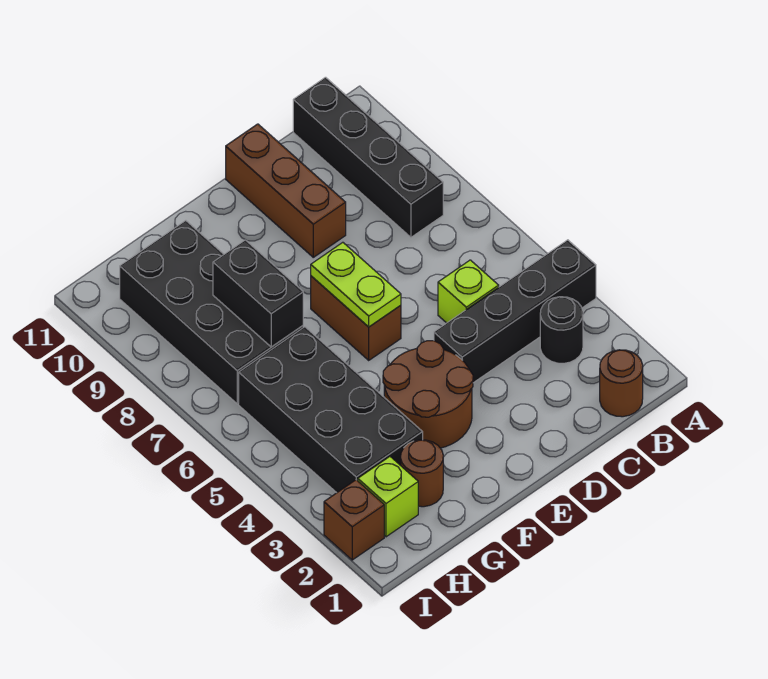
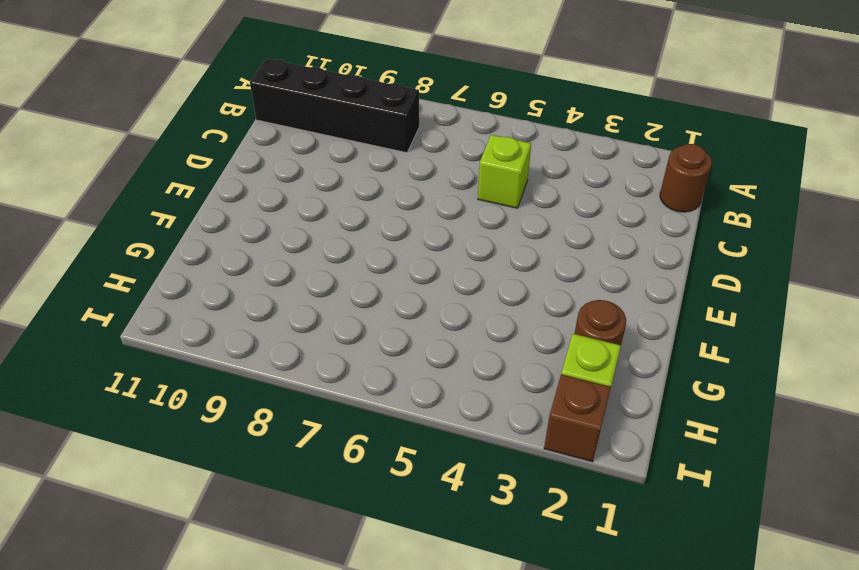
none -> black 1x4 brick [434,240,596,383]
none -> black 1x1 round brick [540,297,583,363]
none -> brown 1x3 brick [226,124,346,257]

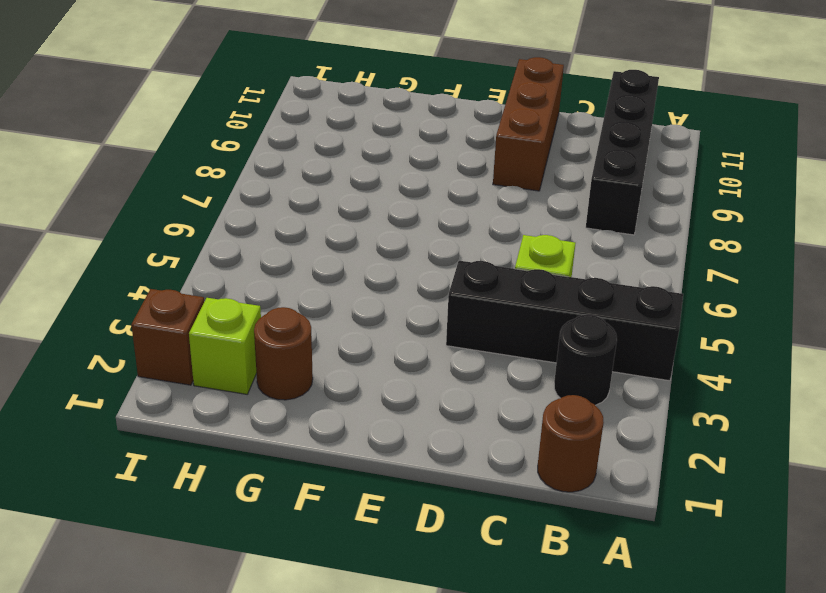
none -> brown 2x2 round brick [383,341,473,448]
none -> brown 1x2 brick [311,276,401,360]
none -> black 2x4 brick [239,327,423,493]

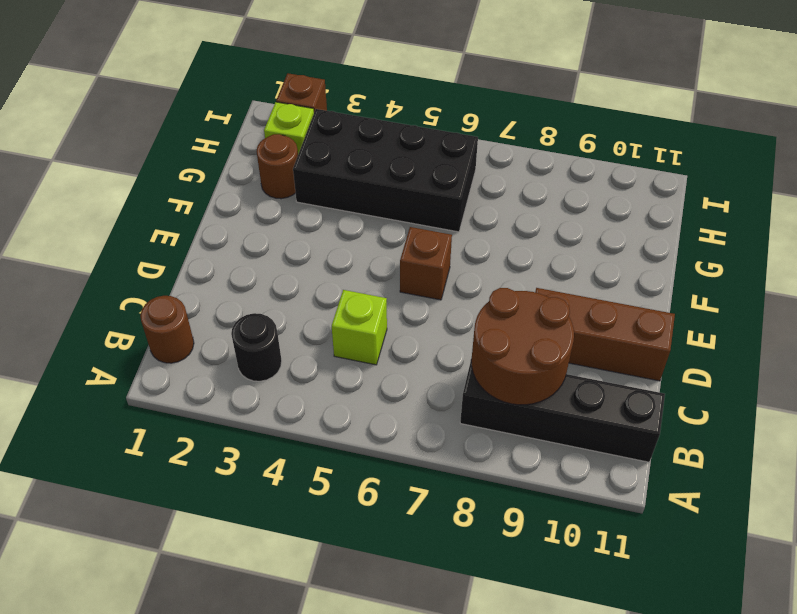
brown 2x2 round brick [471,288,574,405] -> brown 2x2 round brick moved to [383,341,473,448]
brown 1x1 brick [400,227,452,300] -> brown 1x2 brick [311,276,401,360]
none -> black 1x4 brick [434,240,596,383]
none -> black 2x4 brick [120,221,303,404]
none -> lime 1x2 plate [311,242,401,327]

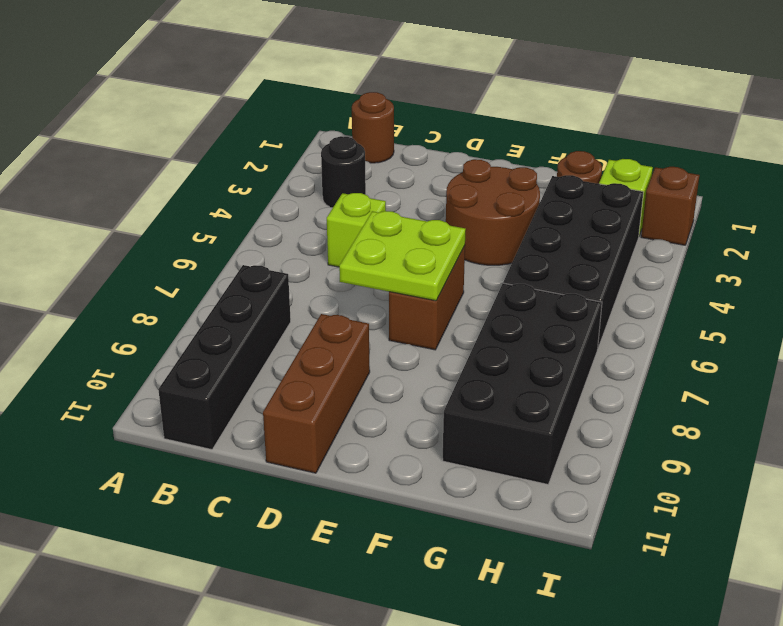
lime 2x2 plate [339,211,466,301] -> lime 1x2 plate [311,242,401,327]
none -> black 1x4 brick [434,240,596,383]
none -> black 1x2 brick [213,240,303,347]

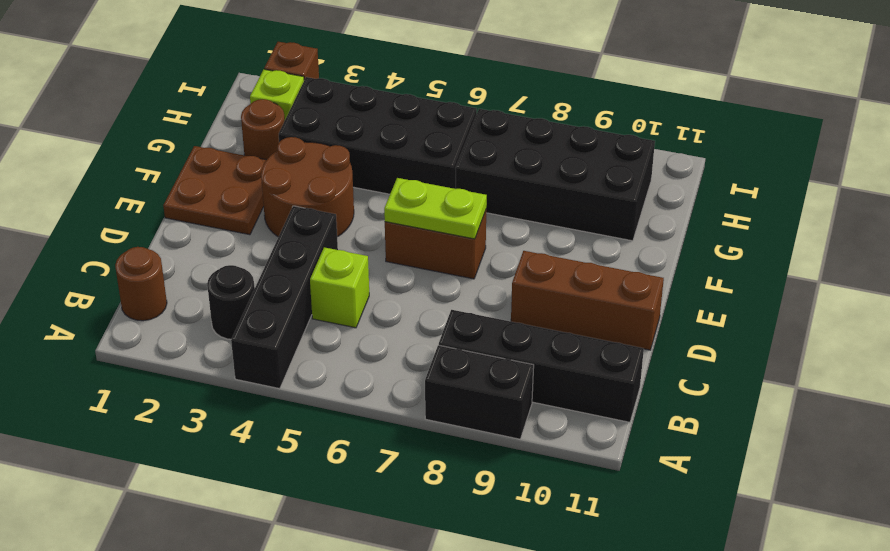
black 1x2 brick [425,345,534,439] -> black 1x2 brick moved to [213,240,303,347]
brown 2x2 plate [163,146,266,235] -> none

